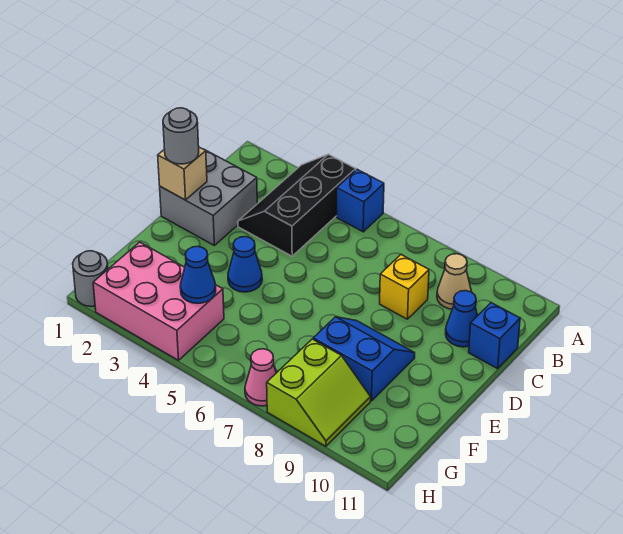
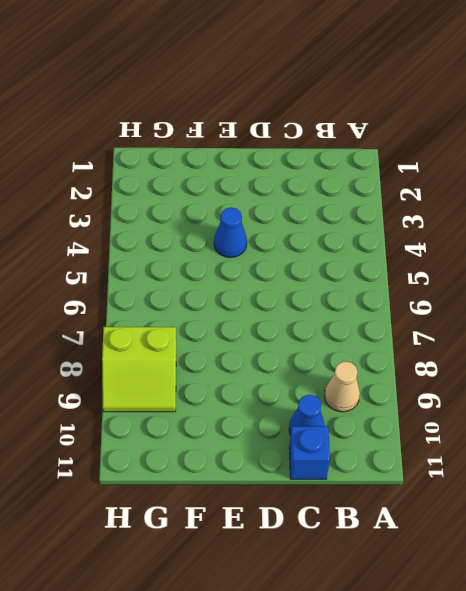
none -> black 2x3 slope [238,154,356,256]
none -> blue 1x1 brick [337,169,384,232]
none -> grey 2x2 brick [160,150,257,245]

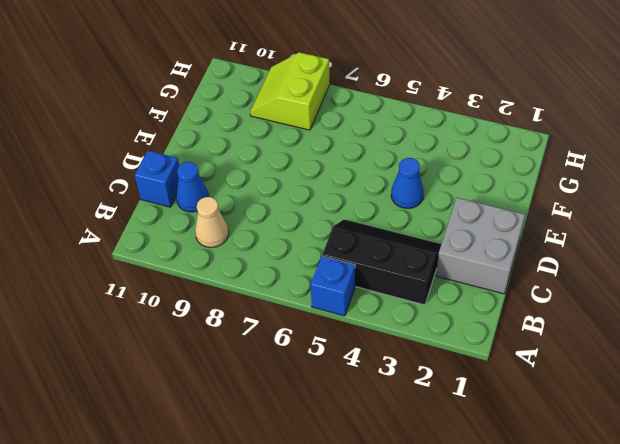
black 2x3 slope [322,219,441,305] -> black 2x3 slope turned to [238,154,356,256]
none -> yellow 1x1 brick [380,255,429,319]
none -> blue 2x2 slope [313,317,415,401]
none -> pink 2x3 brick [93,242,224,360]

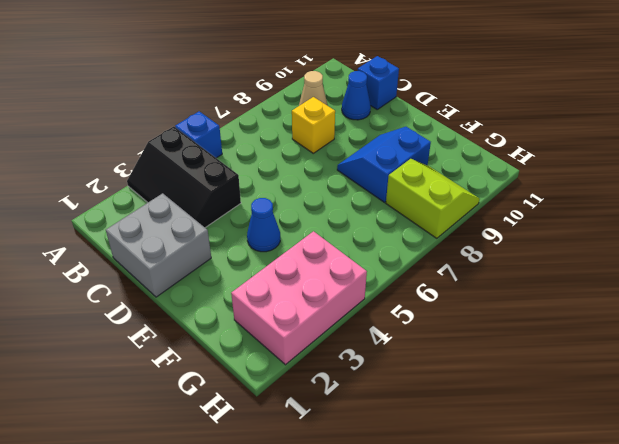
none -> grey 1x1 round brick [73,251,108,307]
none -> pink 1x1 cone [245,349,276,406]
none -> tan 1x1 brick [158,147,207,200]

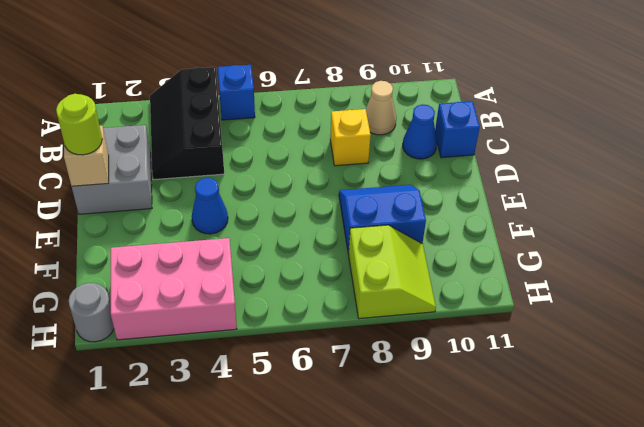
lime 1x1 round brick [56,94,102,155] -> grey 1x1 round brick [163,108,199,164]
none -> pink 1x1 cone [245,349,276,406]
none -> blue 1x1 cone [180,246,216,303]

